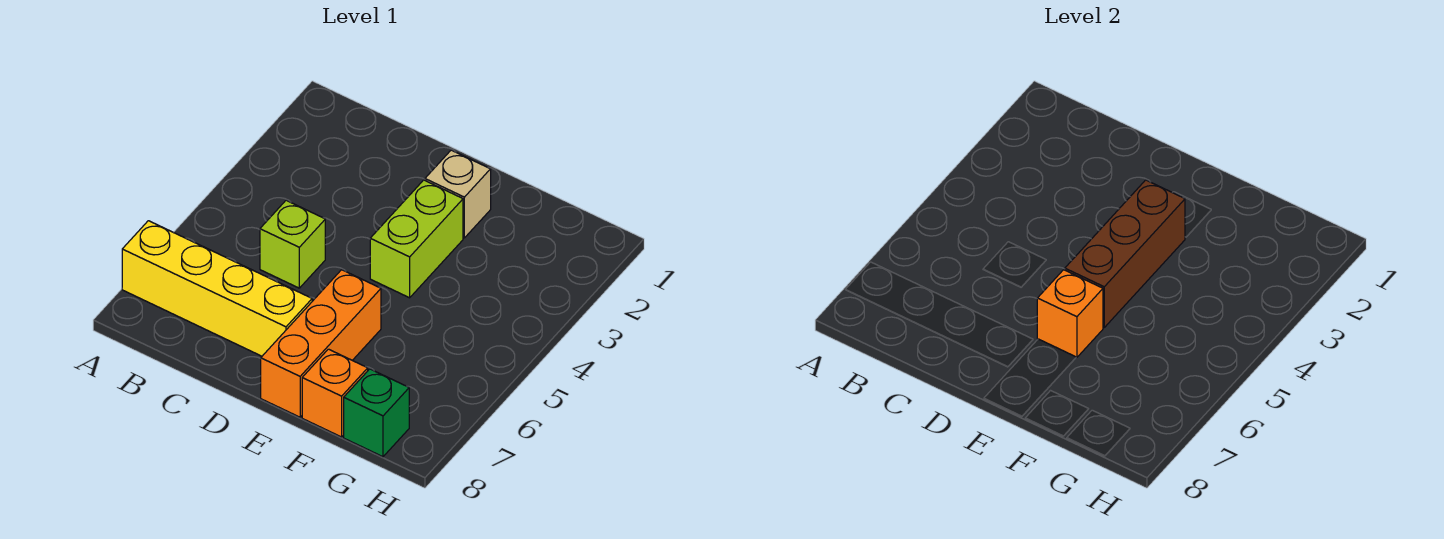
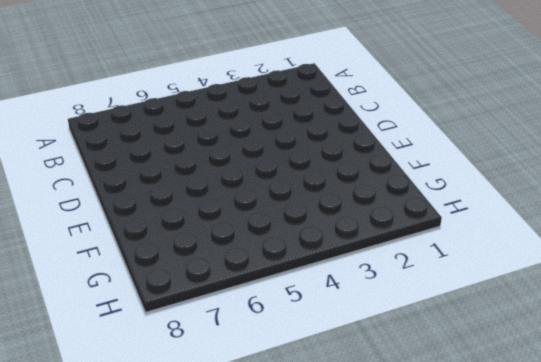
none -> yellow 1x4 brick [122,221,312,356]
none -> lime 1x1 brick [260,200,325,288]

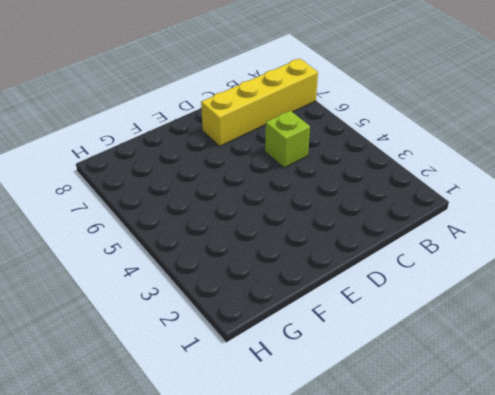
none -> tan 1x1 brick [425,150,491,238]
none -> lime 1x2 brick [370,180,463,298]

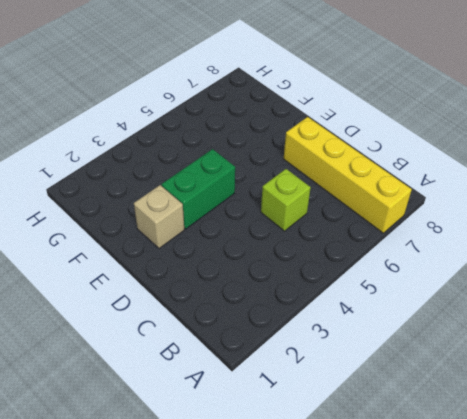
green 1x2 brick [161,149,235,229] -> lime 1x2 brick [370,180,463,298]
none -> orange 1x3 brick [261,270,381,417]
none -> orange 1x1 brick [302,349,368,437]

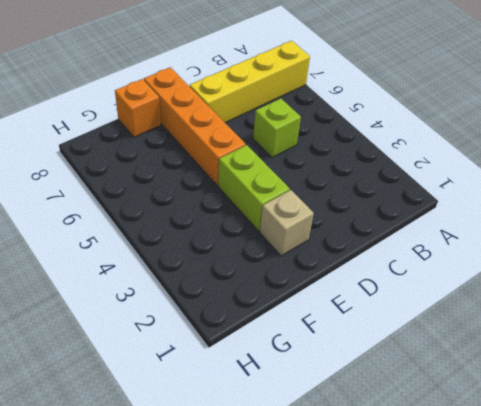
orange 1x4 brick [144,67,246,185] -> orange 1x3 brick [261,270,381,417]
none -> green 1x1 brick [344,369,409,457]
none -> brown 1x3 brick [1065,180,1185,327]

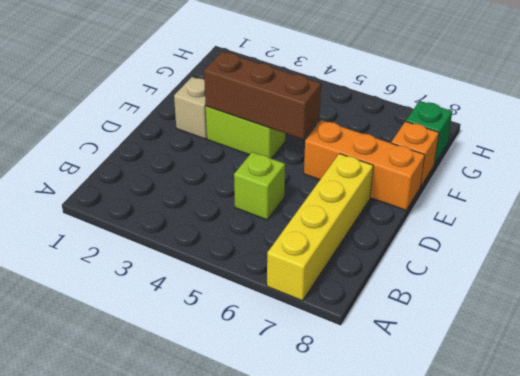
none -> orange 1x1 brick [1037,270,1103,357]

